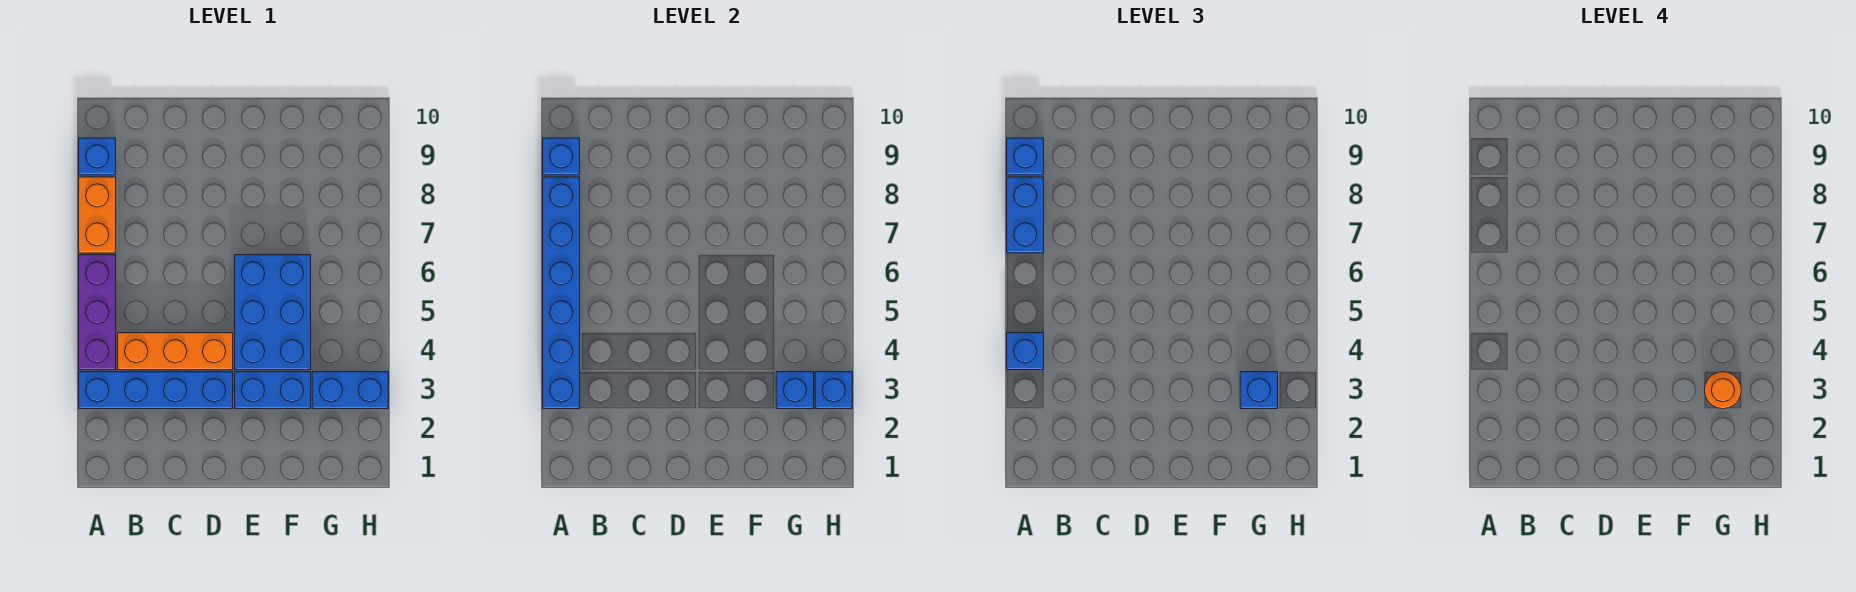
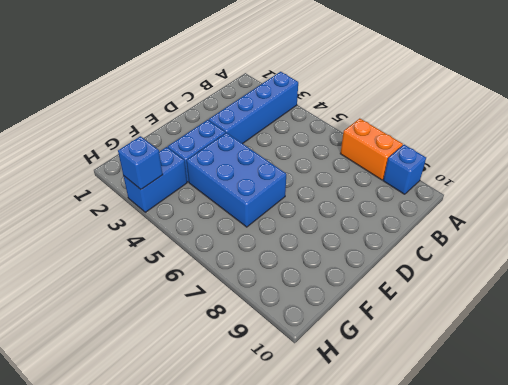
none -> purple 1x3 brick [79,255,116,370]
none -> orange 1x3 brick [118,333,233,370]
none -> blue 1x6 brick [543,177,580,409]

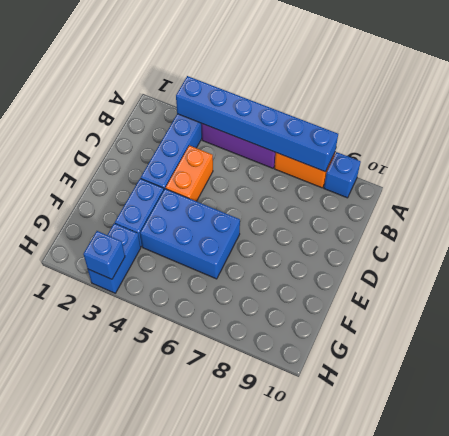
orange 1x2 brick [166,145,213,201] -> orange 1x3 brick [118,333,233,370]
none -> blue 1x1 brick [543,138,580,175]
none -> blue 1x1 brick [776,372,814,409]
none -> blue 1x1 brick [1007,333,1044,370]

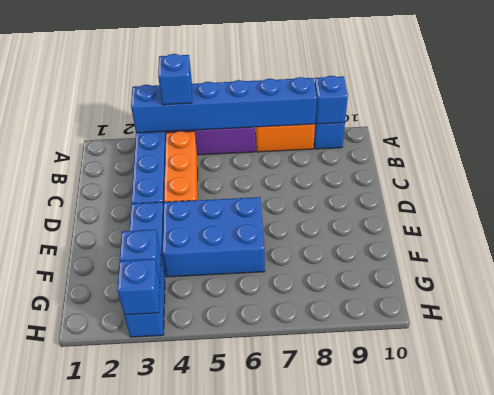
none -> blue 1x2 brick [1007,177,1044,253]
none -> blue 1x1 brick [1007,138,1044,175]
none -> blue 1x1 brick [1240,372,1278,409]

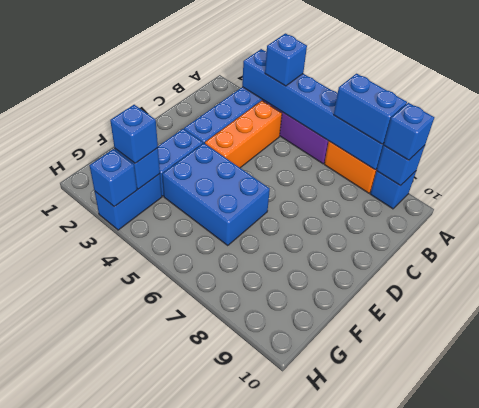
none -> orange 1x1 round brick [1704,372,1741,409]

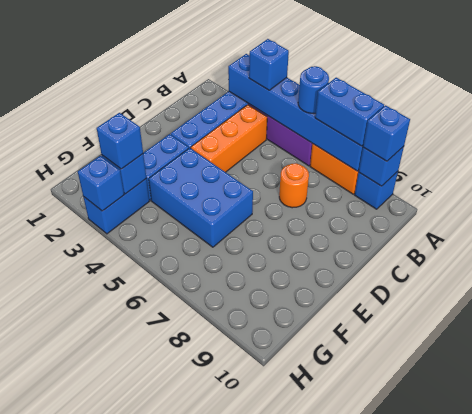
blue 1x1 round brick [298,66,329,113] -> none
orange 1x1 round brick [279,163,309,208] -> orange 1x1 round brick moved to [1704,372,1741,409]

